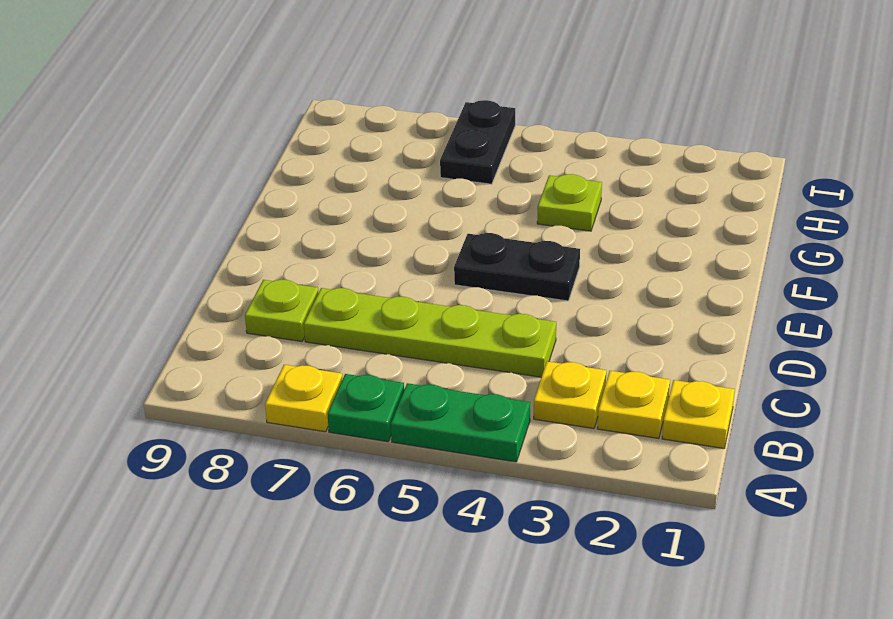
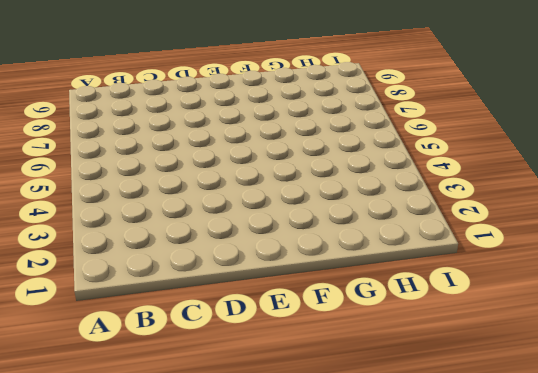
none -> green 1x2 plate [391,383,530,462]
none -> green 1x1 plate [327,374,404,442]

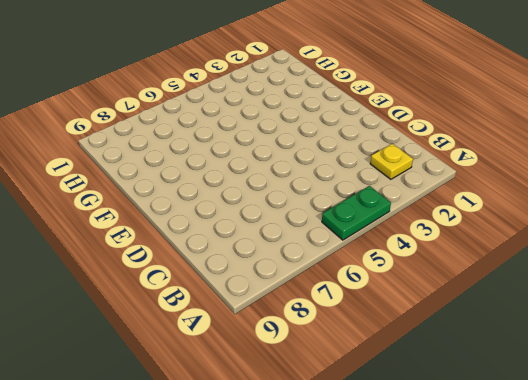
none -> green 1x1 plate [327,374,404,442]
none -> yellow 1x1 plate [265,365,342,432]

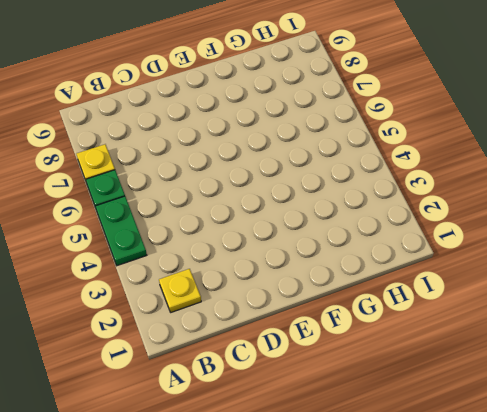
none -> yellow 1x1 plate [662,380,735,448]
none -> yellow 1x1 plate [534,361,606,429]

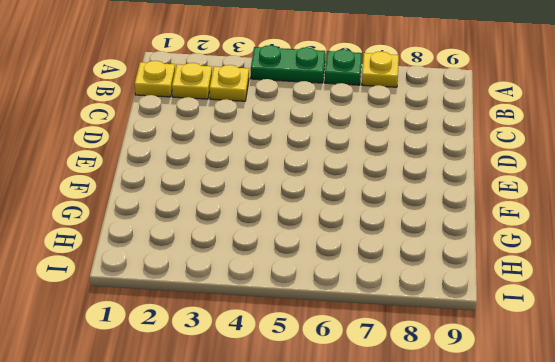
none -> lime 1x4 plate [304,288,556,377]
none -> lime 1x1 plate [245,280,319,341]

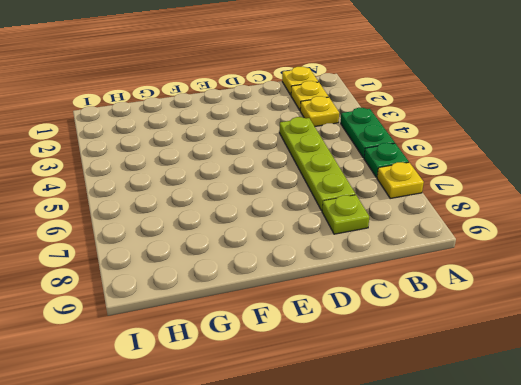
none -> black 1x2 plate [454,233,580,301]
none -> lime 1x1 plate [537,174,602,231]

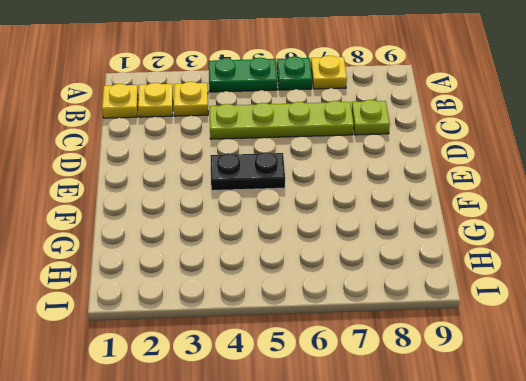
none -> lime 1x1 plate [537,174,602,231]
none -> black 1x2 plate [440,100,515,184]

